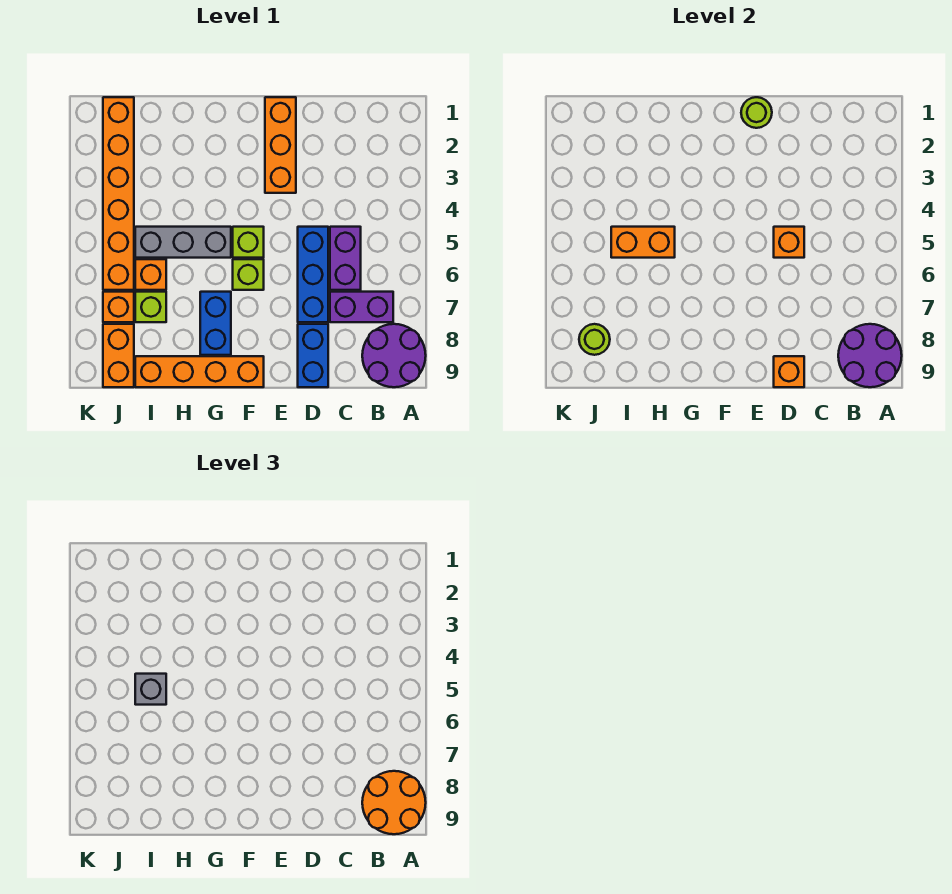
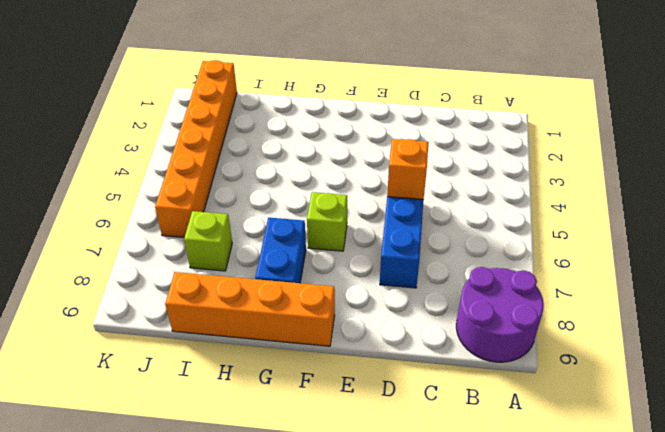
none -> purple 1x2 brick [330,292,393,322]
none -> purple 1x2 brick [330,227,361,290]
none -> blue 1x2 brick [298,324,328,387]

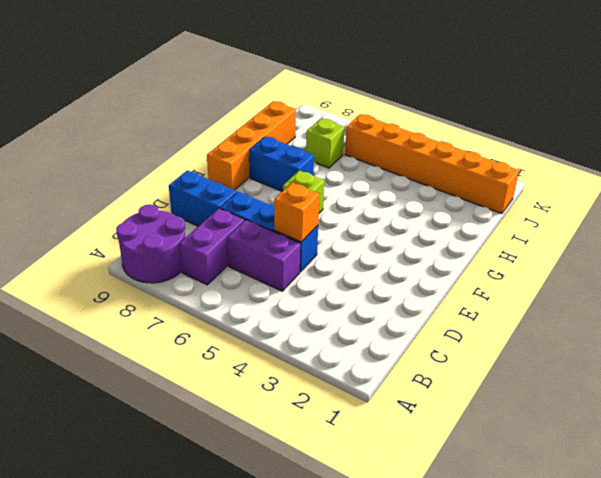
none -> orange 1x3 brick [265,97,296,193]
none -> lime 1x1 brick [233,227,264,258]
none -> grey 1x3 brick [135,227,231,258]

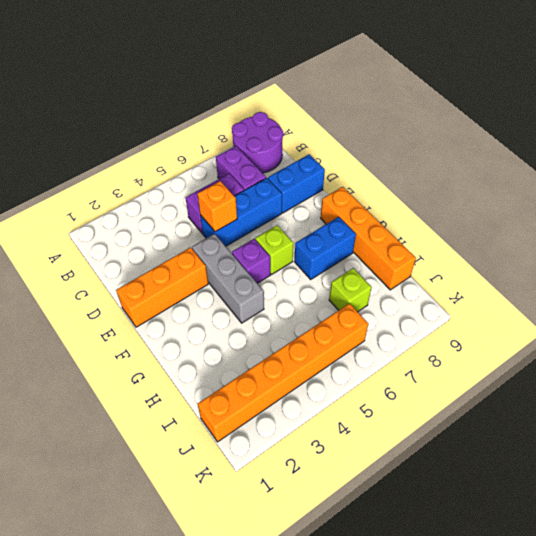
grey 1x3 brick [192,234,264,323] -> grey 1x3 brick moved to [135,227,231,258]
purple 1x1 brick [232,239,270,283] -> lime 1x1 brick [233,227,264,258]
none -> orange 1x1 brick [135,259,166,290]
none -> orange 1x1 brick [103,292,134,322]
none -> orange 1x2 brick [103,324,134,387]

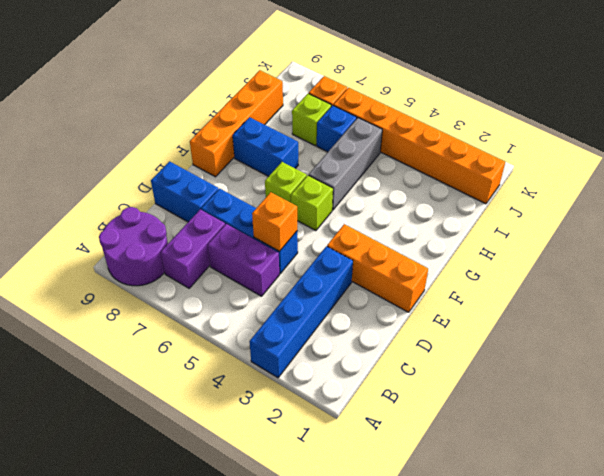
blue 1x4 brick [249,246,353,378] -> none
blue 1x1 brick [317,105,357,152] -> orange 1x1 brick [135,259,166,290]
none -> orange 1x2 brick [103,324,134,387]
none -> purple 2x2 round brick [838,324,902,387]
none -> orange 1x1 brick [774,356,804,387]

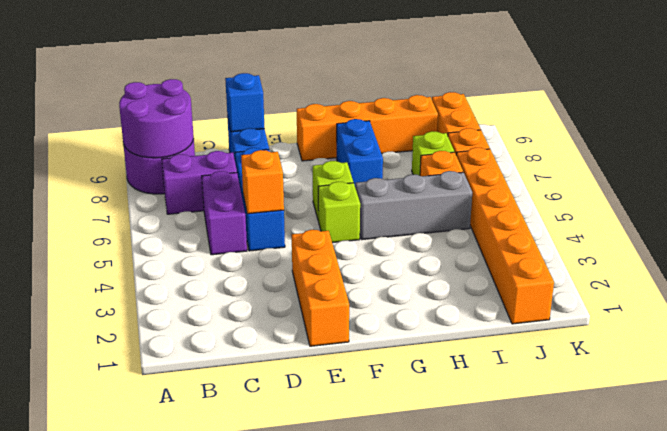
blue 1x1 brick [225,73,264,132] -> orange 1x1 brick [774,356,804,387]
none -> lime 1x1 round brick [741,97,772,128]
none -> orange 1x2 brick [611,227,675,258]
none -> lime 1x1 round brick [579,324,610,355]

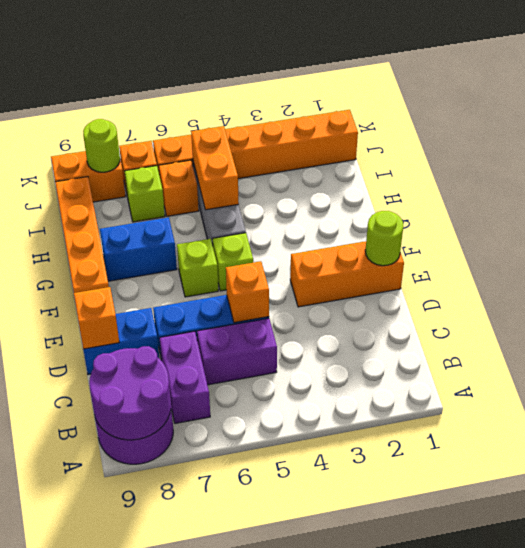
none -> orange 2x2 round brick [362,771,426,834]
none -> grey 1x1 brick [135,674,166,705]

